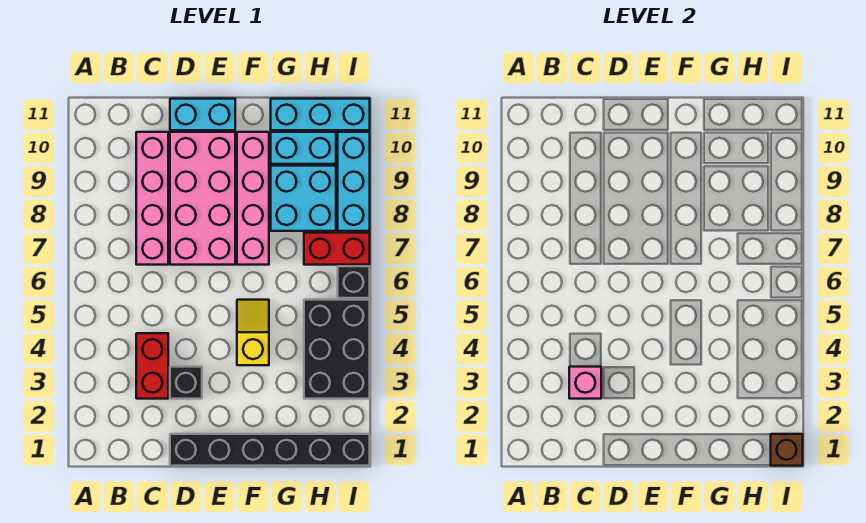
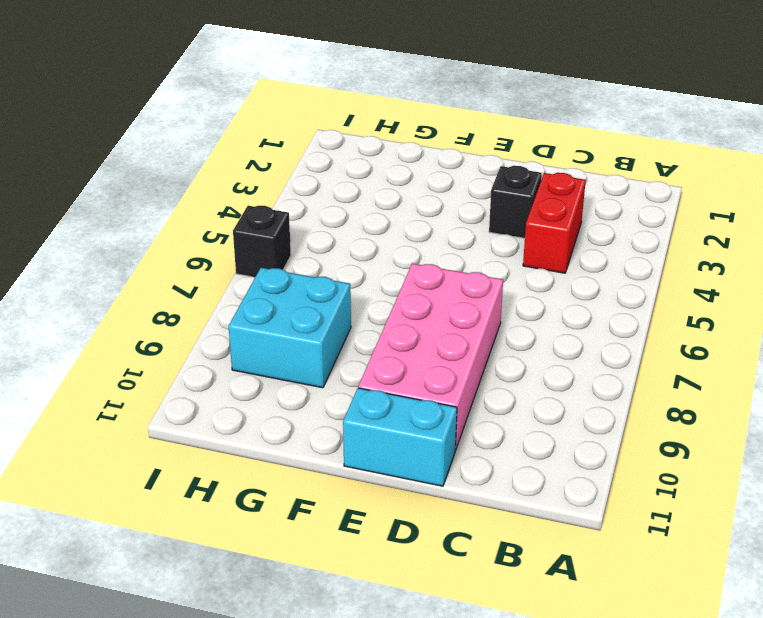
none -> pink 1x4 brick [136,132,168,265]
none -> black 1x6 brick [170,434,370,466]
none -> yellow 1x2 slope [237,300,269,365]

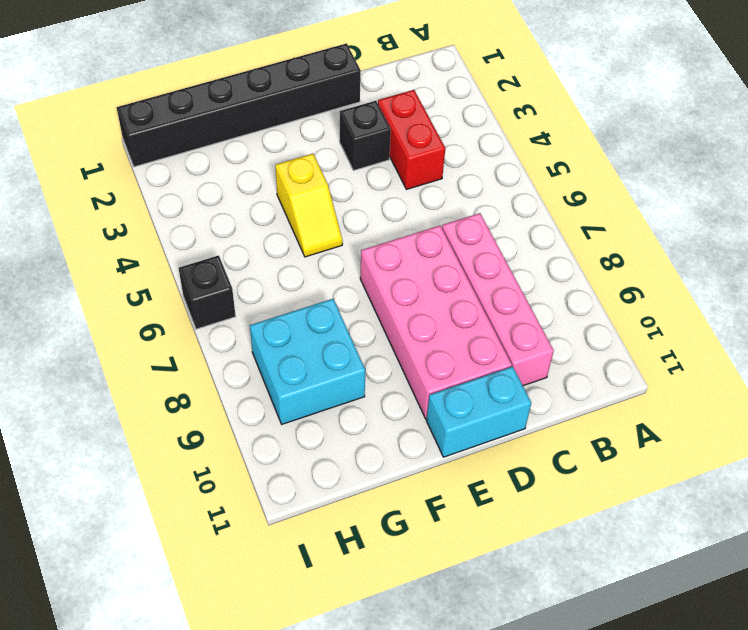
none -> pink 1x4 brick [237,132,269,265]
none -> cyan 1x2 brick [271,132,336,164]
none -> cyan 1x3 brick [271,99,370,130]

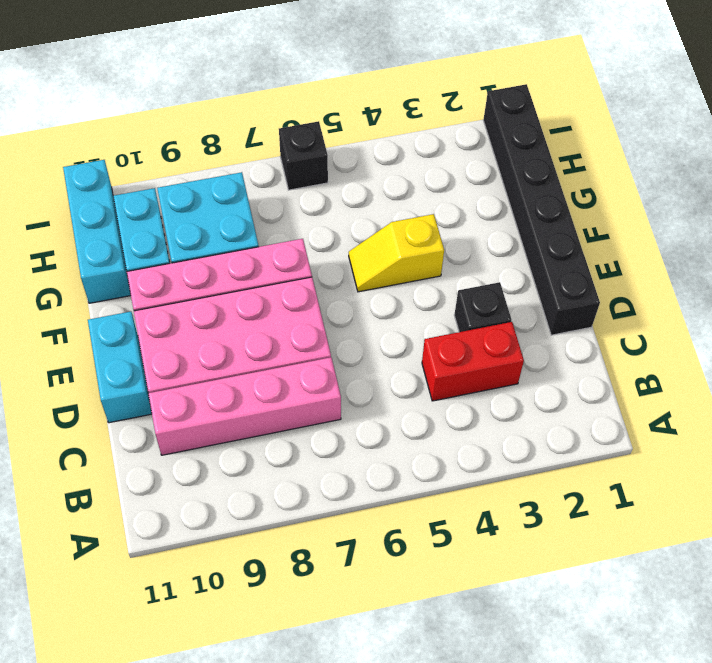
none -> black 2x3 brick [304,300,370,399]
none -> red 1x2 brick [304,233,370,265]
none -> cyan 1x3 brick [338,132,370,231]

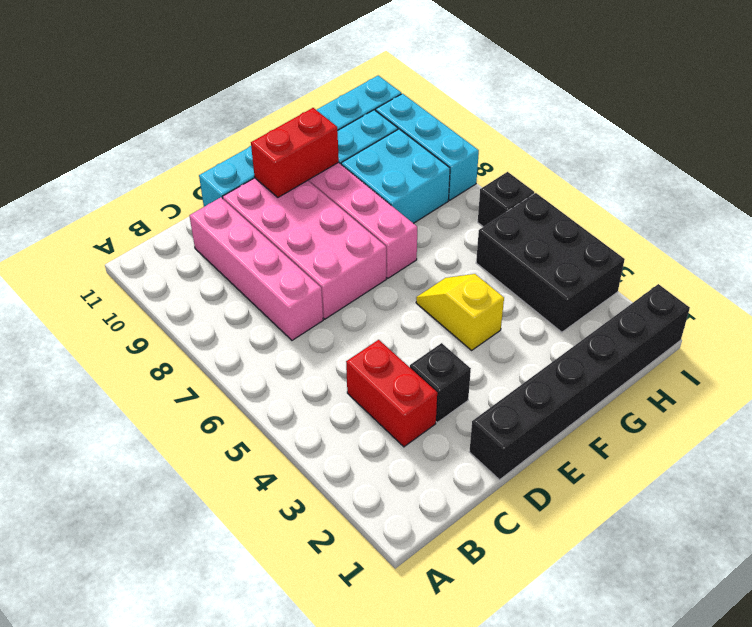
red 1x2 brick [251,108,339,197] -> red 1x2 brick moved to [304,233,370,265]
none -> pink 1x1 brick [569,367,601,399]
none -> brown 1x1 brick [771,434,803,466]

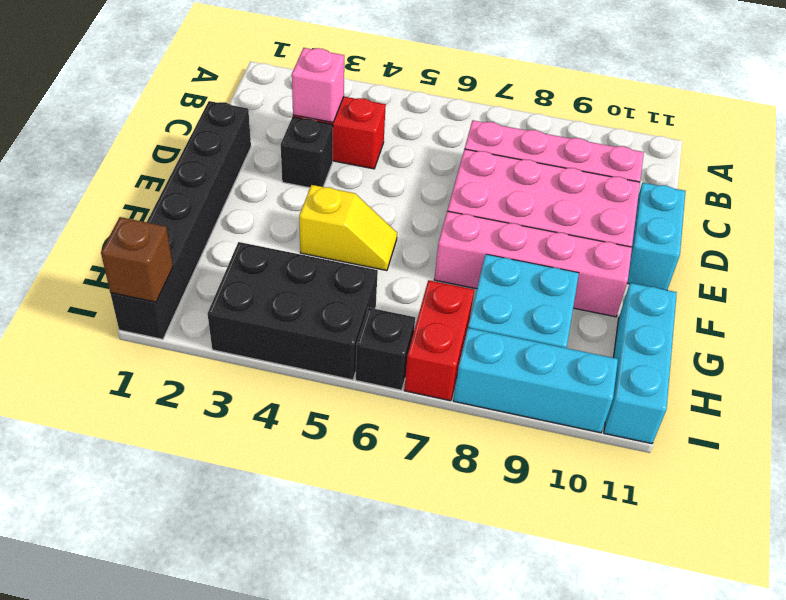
none -> cyan 1x2 brick [271,132,336,164]

